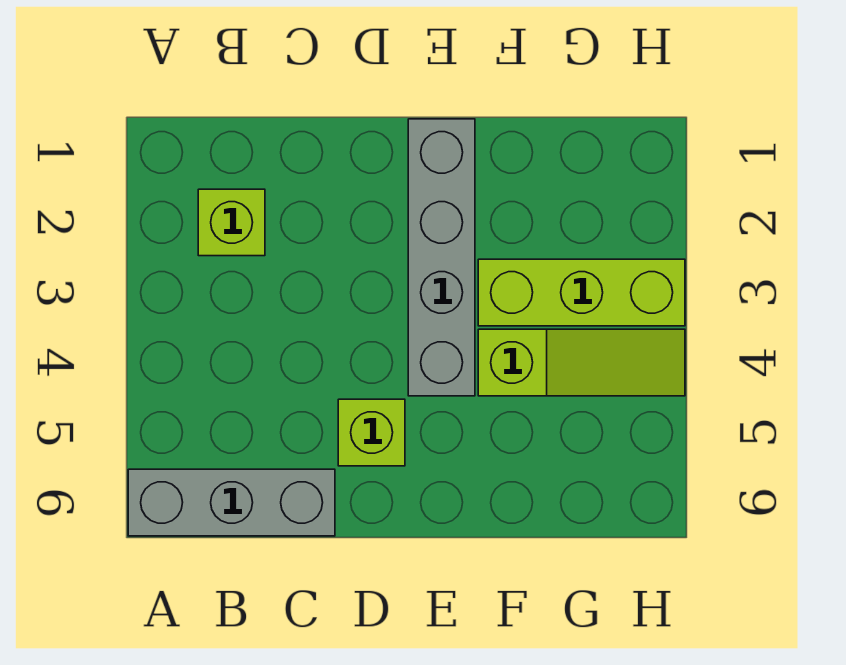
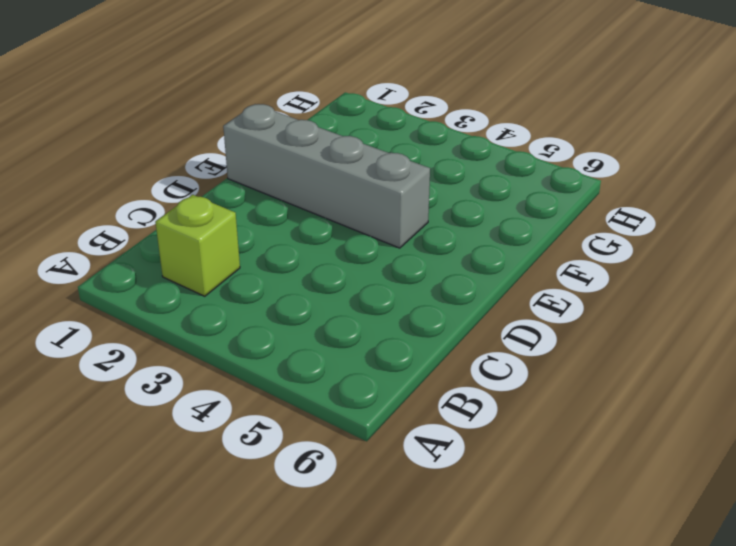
none -> grey 1x3 brick [128,469,335,536]
none -> lime 1x1 brick [338,399,405,466]

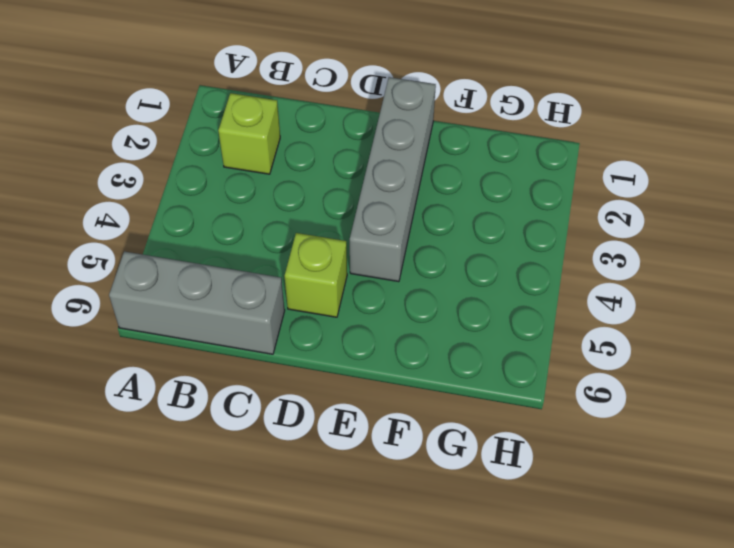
none -> lime 1x3 brick [478,259,685,326]
none -> lime 1x3 slope [478,329,685,396]

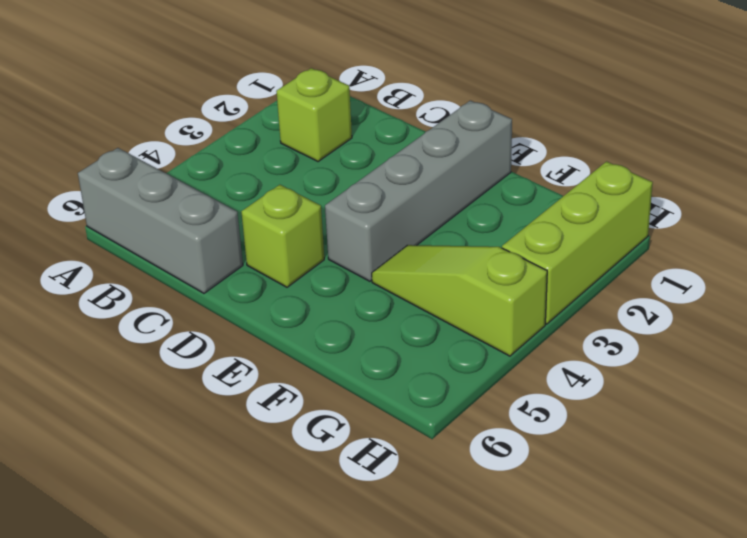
lime 1x3 slope [372,245,547,356] -> lime 1x3 slope turned to [478,329,685,396]
lime 1x3 brick [502,161,653,324] -> lime 1x3 brick turned to [478,259,685,326]

